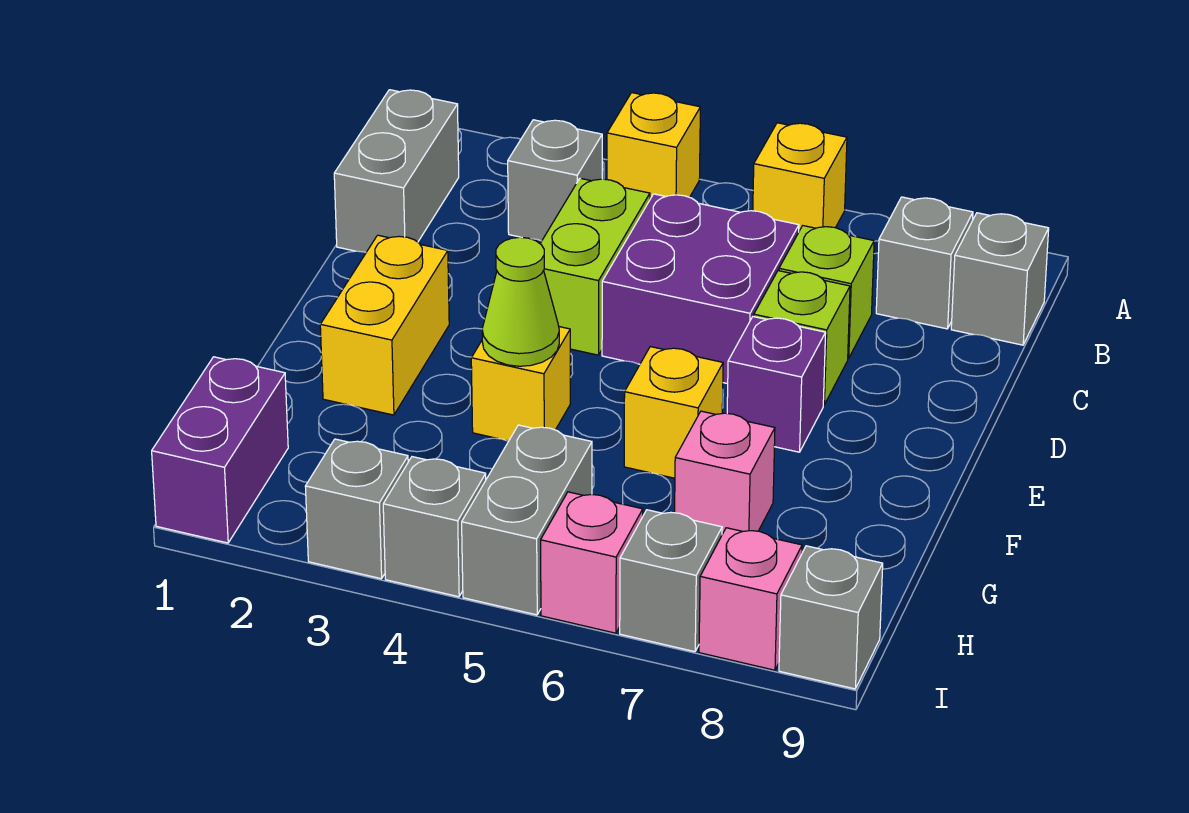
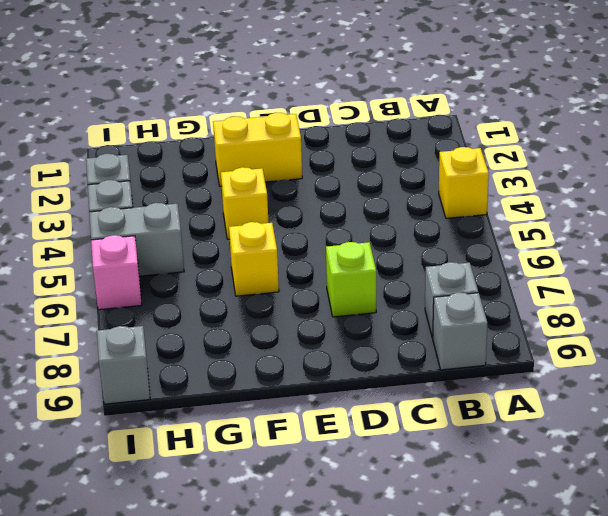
none -> yellow 1x1 brick [753,123,847,231]
none -> grey 1x2 brick [334,90,459,252]
none -> grey 1x1 brick [508,120,602,241]

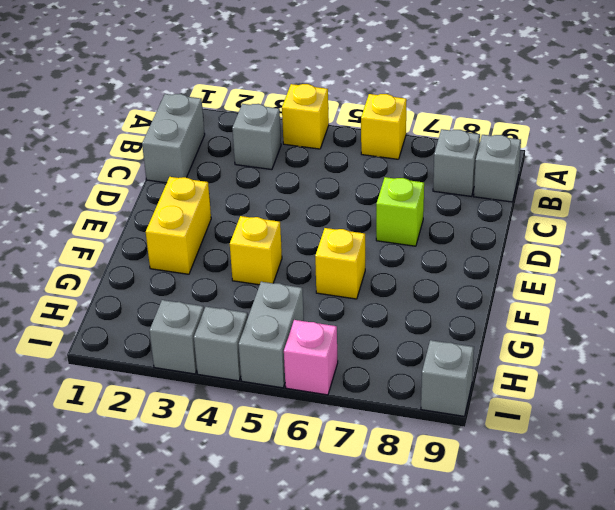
none -> lime 1x2 brick [540,178,650,355]
none -> purple 2x2 brick [602,194,799,384]
none -> lime 1x1 brick [779,226,874,358]

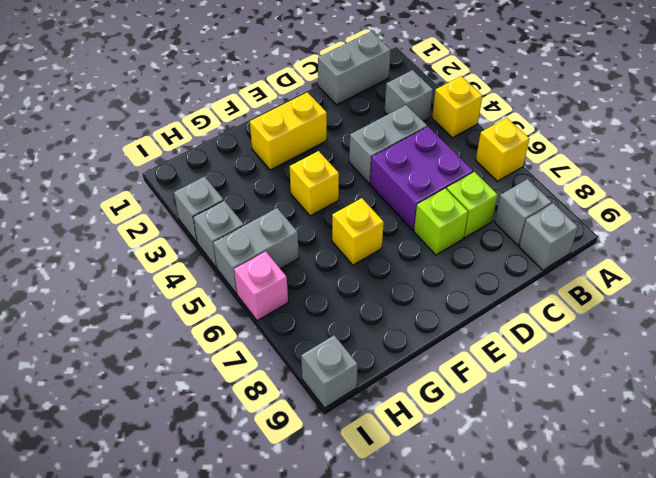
grey 1x2 brick [349,105,427,184] -> lime 1x2 brick [540,178,650,355]
none -> purple 1x1 brick [727,317,826,452]
none -> pink 1x1 brick [675,411,775,534]
none -> purple 1x2 brick [152,357,288,543]

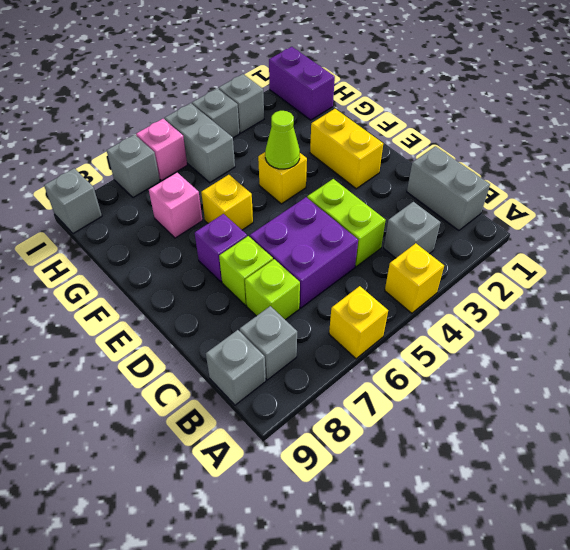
none -> pink 1x1 brick [699,528,802,670]

